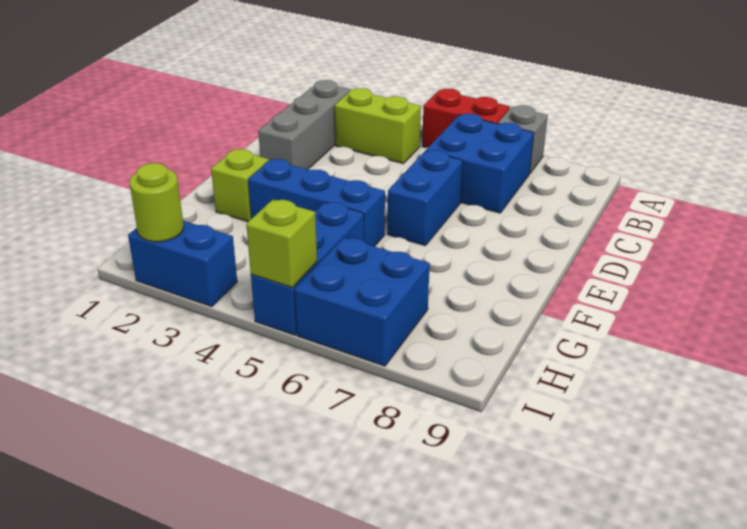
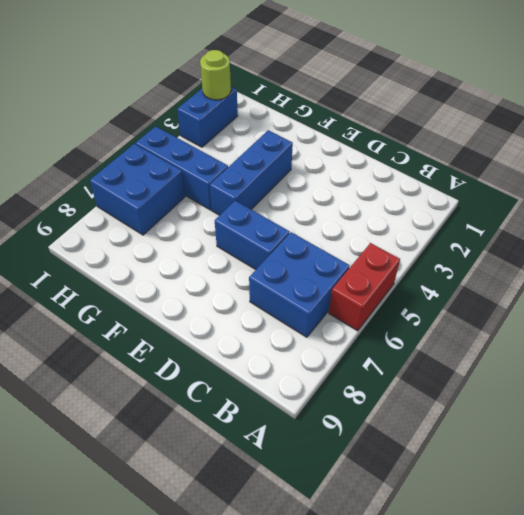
none -> grey 1x1 brick [498,105,548,173]
none -> grey 1x3 brick [258,80,351,170]
none -> lime 1x2 brick [335,88,421,164]

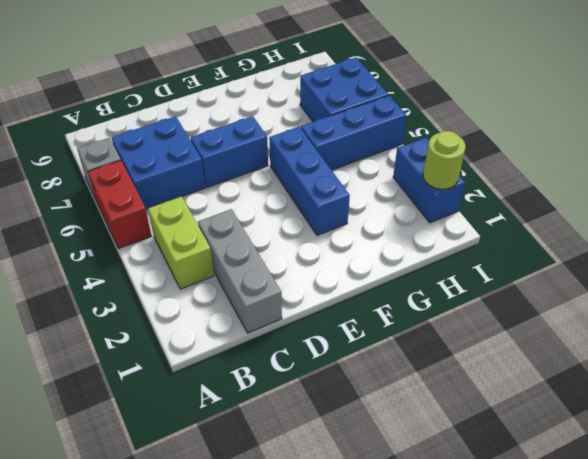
grey 1x3 brick [198,209,282,333] -> grey 1x3 brick turned to [258,80,351,170]
none -> lime 1x1 brick [211,149,269,222]
none -> lime 1x1 brick [246,200,317,288]

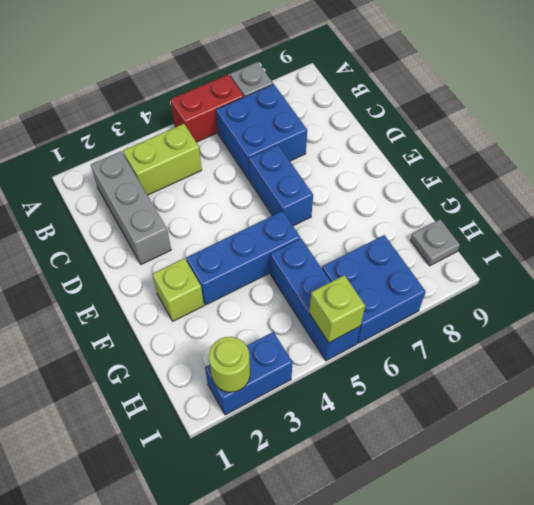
grey 1x1 plate [410,219,460,266] -> none

